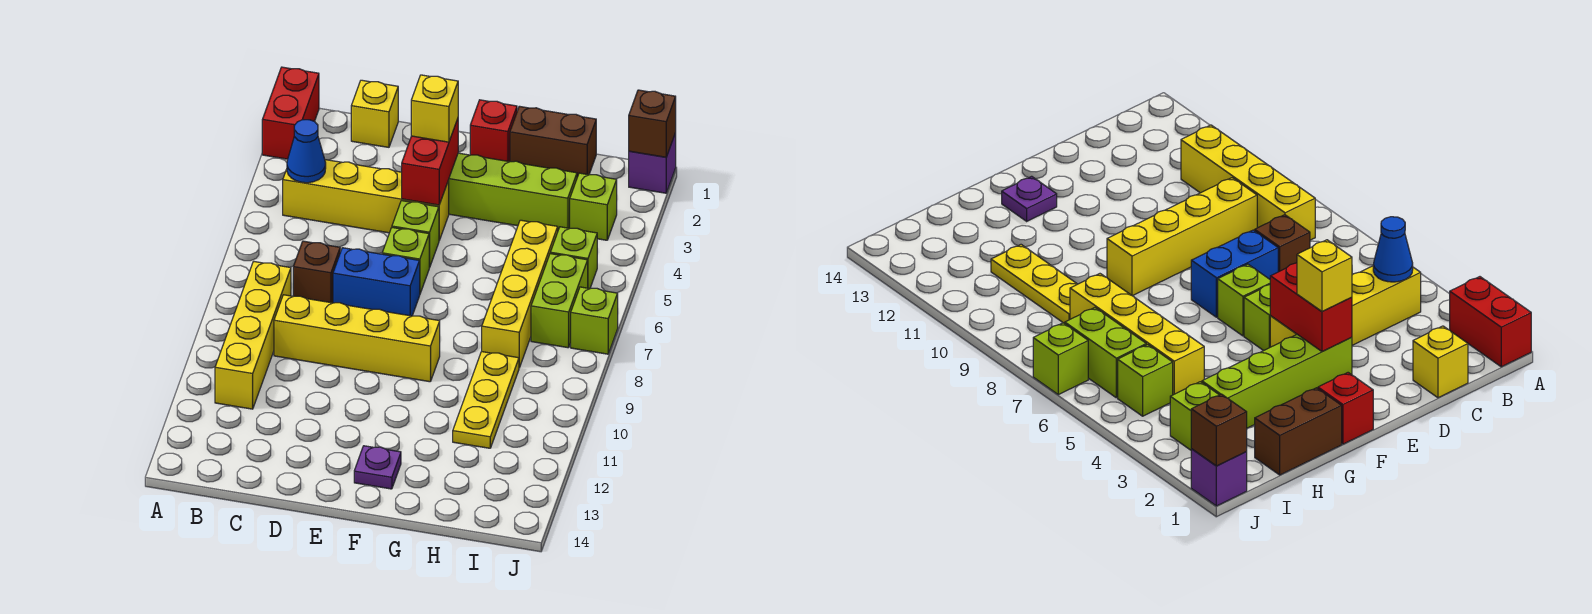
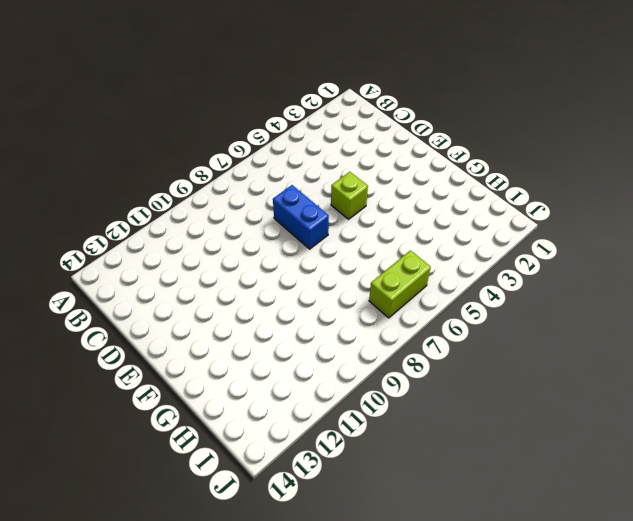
none -> red 1x2 brick [262,67,319,159]
none -> yellow 1x4 brick [283,160,449,240]
none -> yellow 1x4 brick [215,261,291,409]

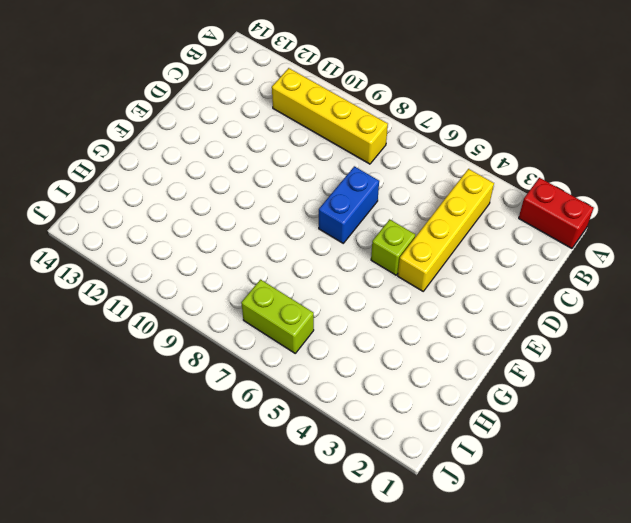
none -> yellow 1x1 brick [351,80,398,147]
none -> brown 1x1 brick [293,241,340,303]
none -> yellow 1x4 brick [274,295,440,382]

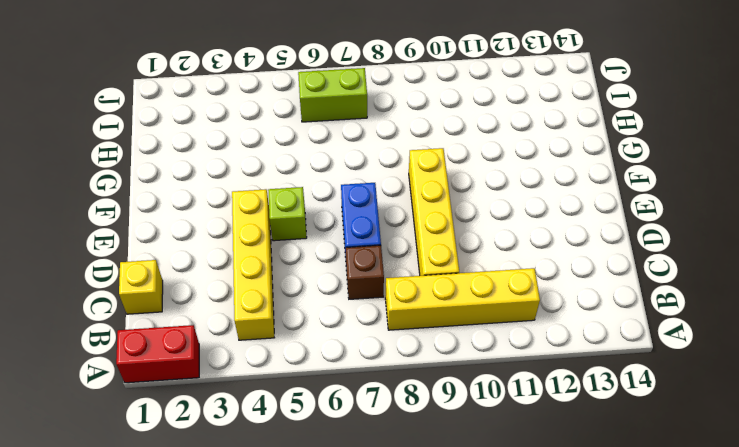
none -> lime 1x4 brick [449,153,577,230]
none -> lime 1x1 brick [382,228,429,293]
none -> red 1x1 brick [470,100,517,162]

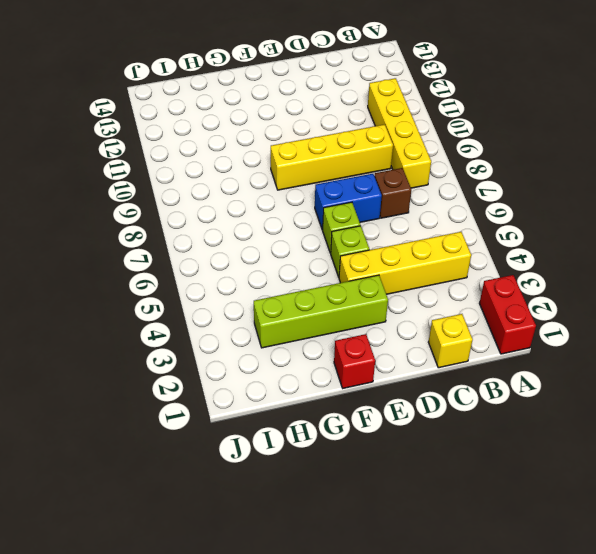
none -> purple 1x1 plate [354,446,401,489]
none -> brown 1x2 brick [510,106,596,177]
none -> yellow 1x4 brick [482,220,558,368]

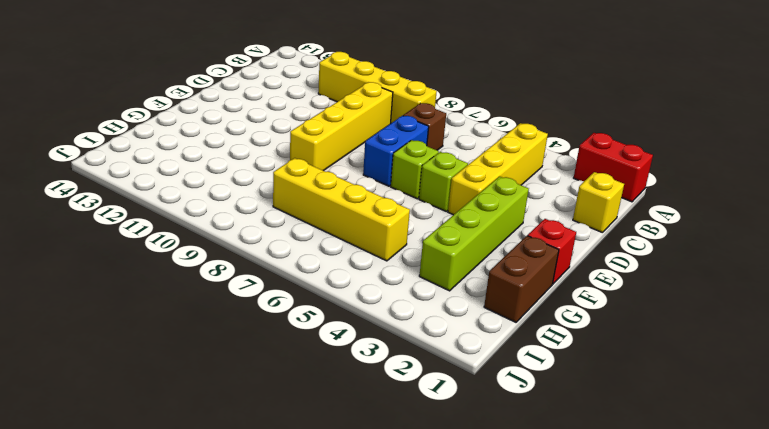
none -> purple 1x1 plate [354,446,401,489]
none -> yellow 1x3 plate [453,352,519,448]
none -> lime 1x1 brick [570,173,617,240]

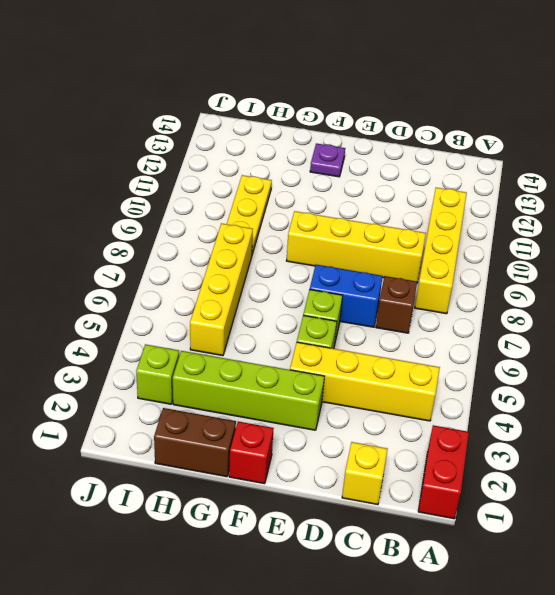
none -> lime 1x1 brick [550,227,597,289]
none -> lime 1x2 brick [531,254,588,348]
none -> purple 1x1 brick [629,133,676,193]

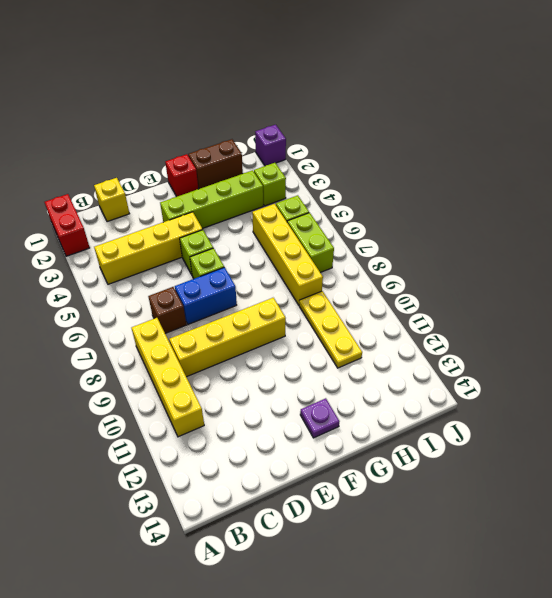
none -> lime 1x1 brick [571,287,618,354]
none -> blue 1x1 cone [287,120,326,183]
none -> red 1x2 brick [402,119,458,205]

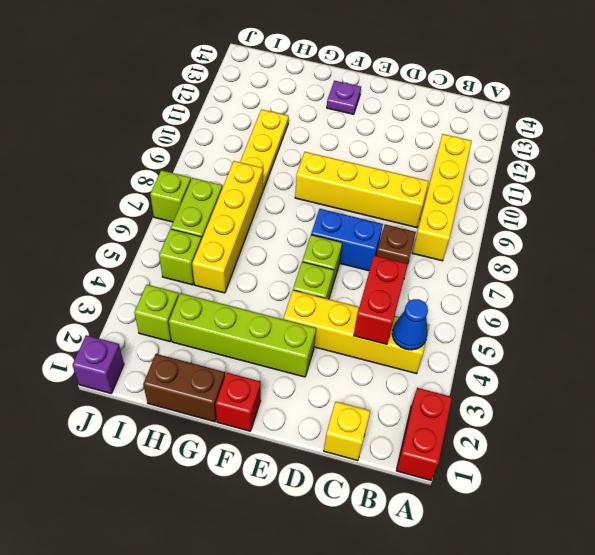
red 1x2 brick [354,255,407,344] -> red 1x2 brick moved to [402,119,458,205]
none -> brown 1x1 brick [629,90,676,157]
none -> yellow 1x1 brick [411,75,458,142]

